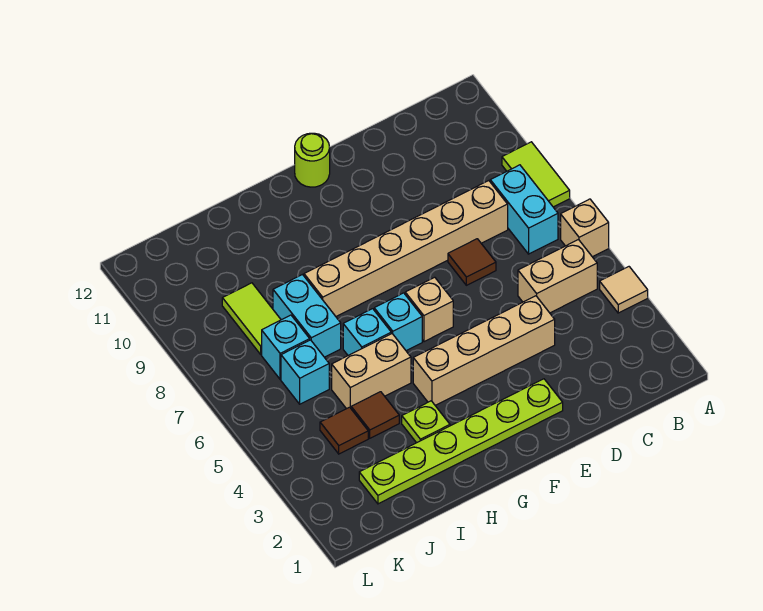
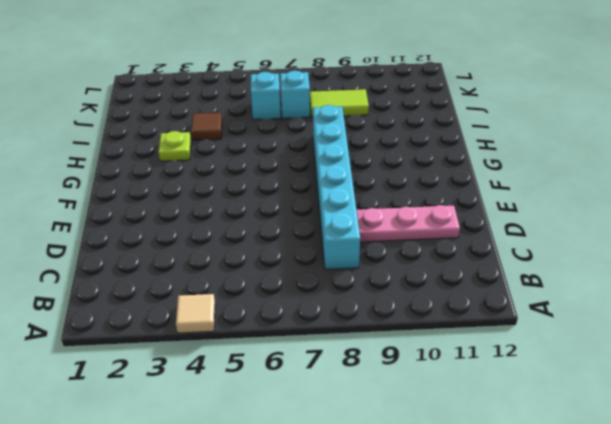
cyan 1x6 brick [313,105,360,269] -> tan 1x6 brick [304,181,508,316]
pink 1x3 plate [357,205,460,242] -> none
none -> tan 1x1 brick [561,199,609,257]
none -> lime 1x2 tile [502,142,570,207]
none -> tan 1x2 brick [518,240,597,313]

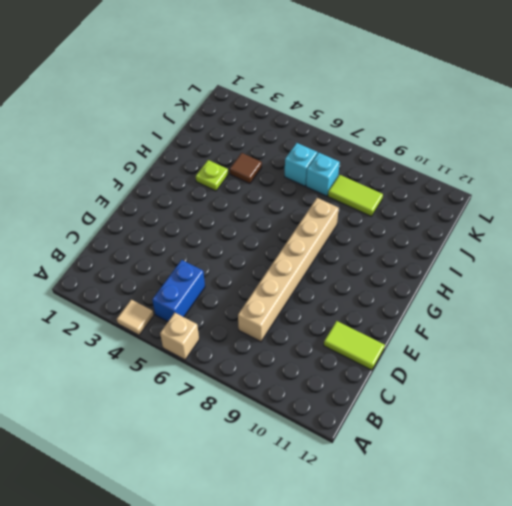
blue 1x2 brick [152,260,205,322] -> tan 1x2 brick [518,240,597,313]
lime 1x2 tile [324,321,385,370] -> lime 1x2 tile moved to [502,142,570,207]
none -> cyan 1x2 brick [490,165,558,254]
none -> tan 1x4 brick [413,296,555,405]
none -> brown 1x1 tile [448,239,496,285]

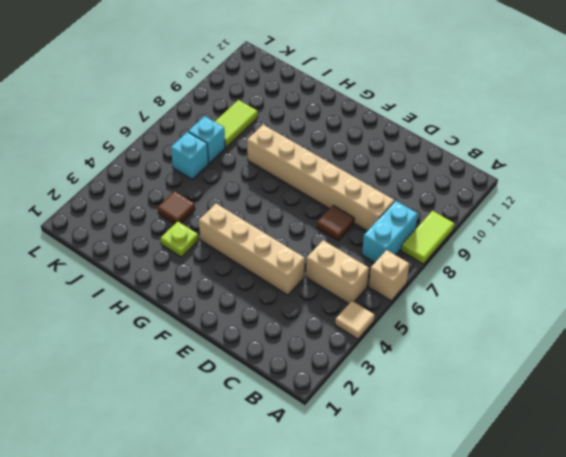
none -> lime 1x6 plate [359,379,563,504]
none -> tan 1x1 brick [405,277,453,342]
none -> lime 1x1 round brick [295,133,330,187]

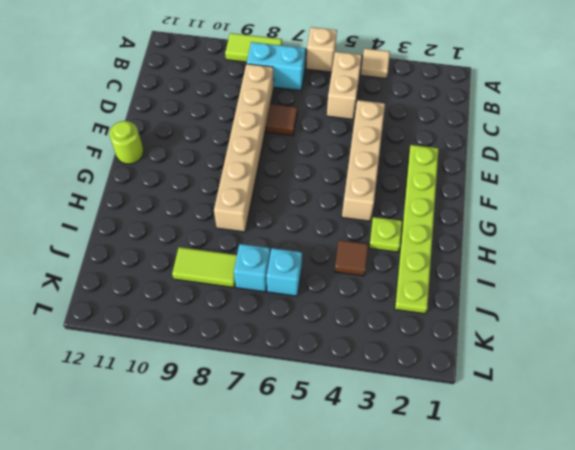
none -> tan 1x1 brick [405,277,453,342]
none -> cyan 1x1 brick [374,293,422,351]
none -> tan 1x2 brick [332,334,411,409]

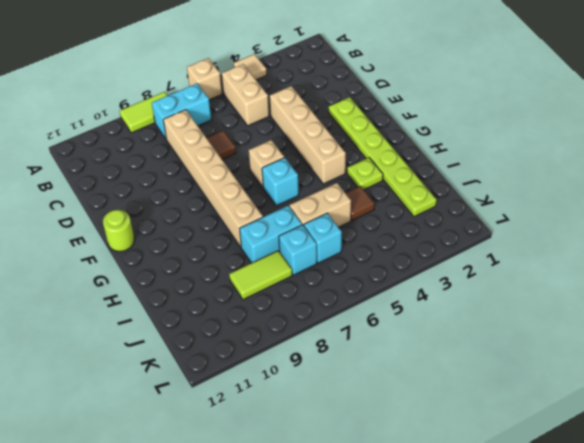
tan 1x2 brick [290,183,351,227] -> tan 1x2 brick turned to [332,334,411,409]
none -> cyan 1x1 brick [343,309,391,355]
none -> brown 1x1 tile [320,407,368,454]

